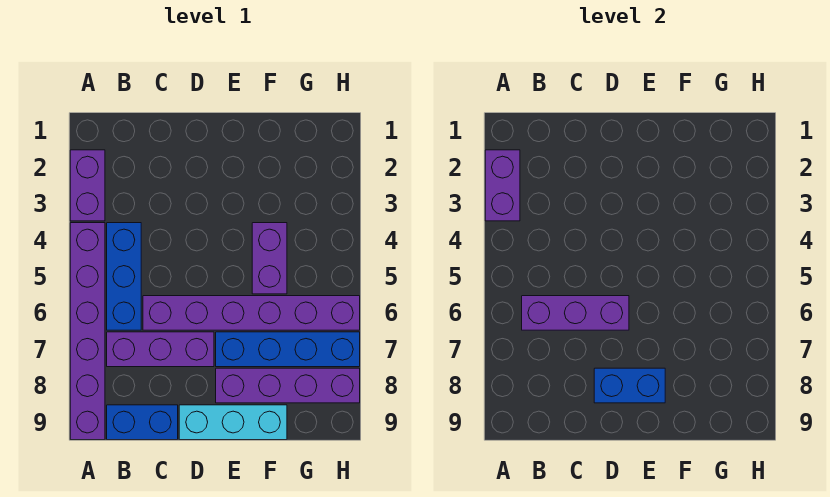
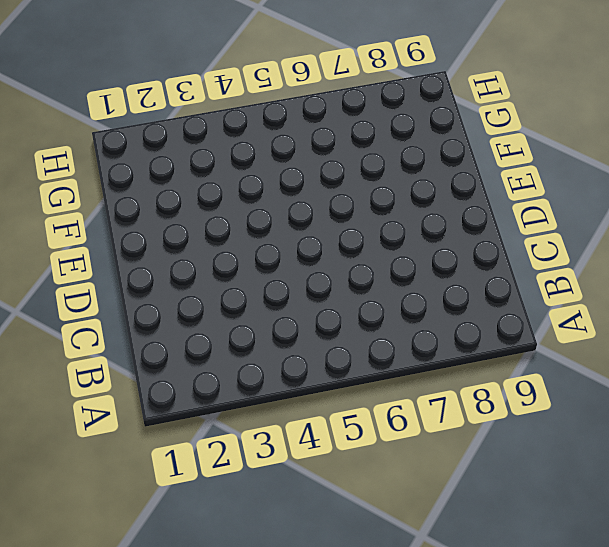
none -> purple 1x2 brick [70,150,105,221]
none -> purple 1x6 brick [70,223,105,440]
none -> blue 1x3 brick [107,223,141,330]

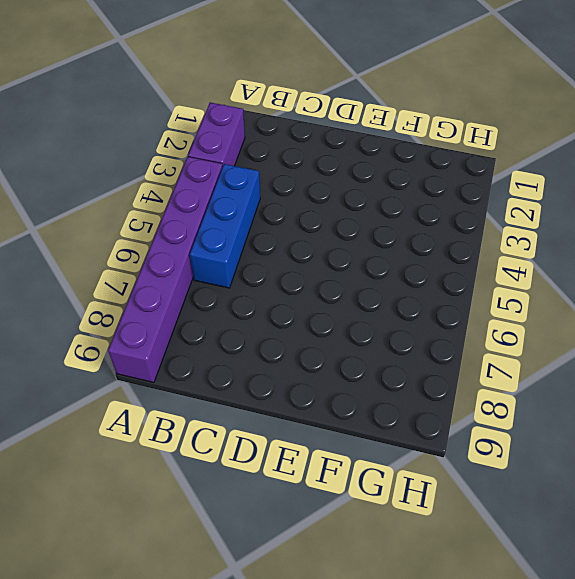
none -> purple 1x3 brick [107,332,214,367]
none -> blue 1x2 brick [107,405,178,440]
none -> purple 1x6 brick [143,296,360,330]

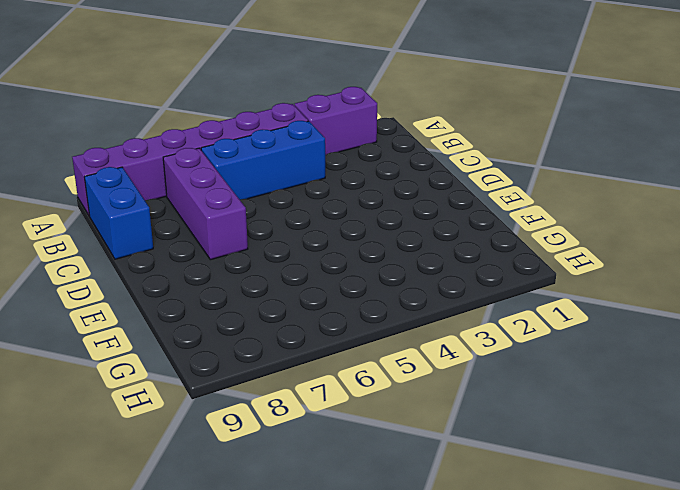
none -> purple 1x6 brick [143,296,360,330]
none -> cyan 1x3 brick [179,405,287,440]
none -> blue 1x4 brick [216,332,360,367]

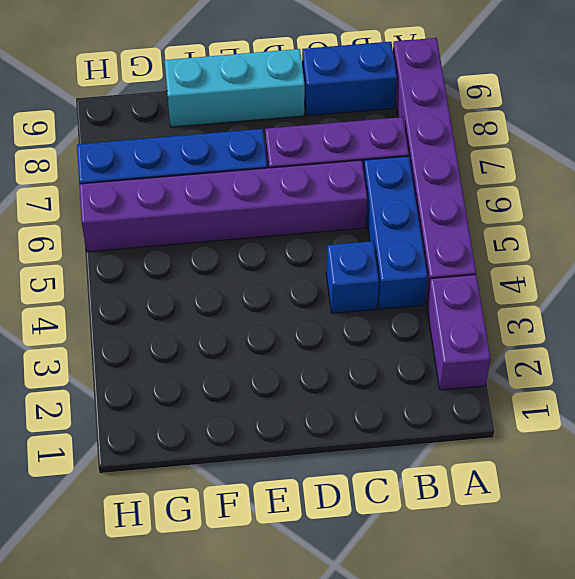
blue 1x1 brick [326,241,379,313] -> none
none -> purple 1x4 brick [216,368,360,403]
none -> purple 1x2 brick [252,223,287,294]
none -> purple 1x2 brick [485,150,520,221]

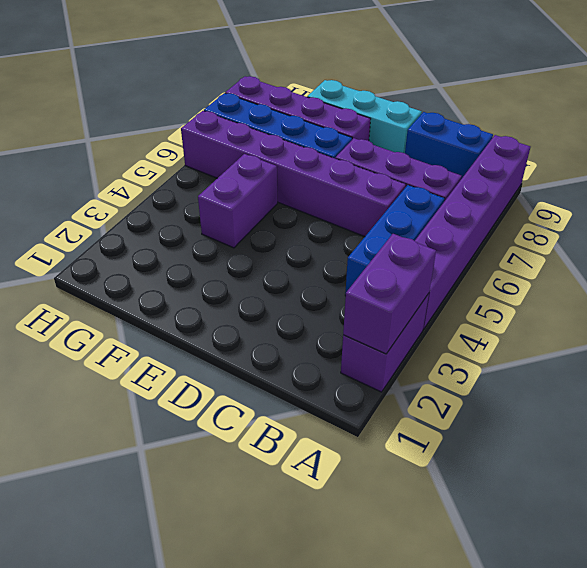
none -> purple 1x3 brick [522,296,629,330]
none -> blue 1x2 brick [594,368,665,403]

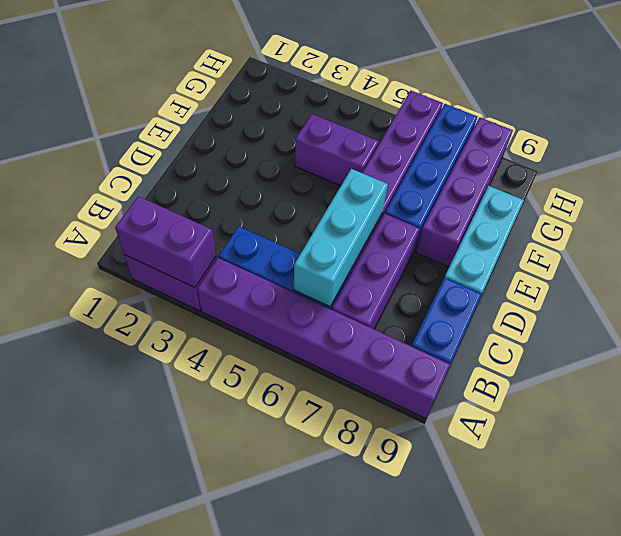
cyan 1x3 brick [294,169,388,307] -> purple 1x3 brick [522,296,629,330]
none -> blue 1x2 brick [594,368,665,403]

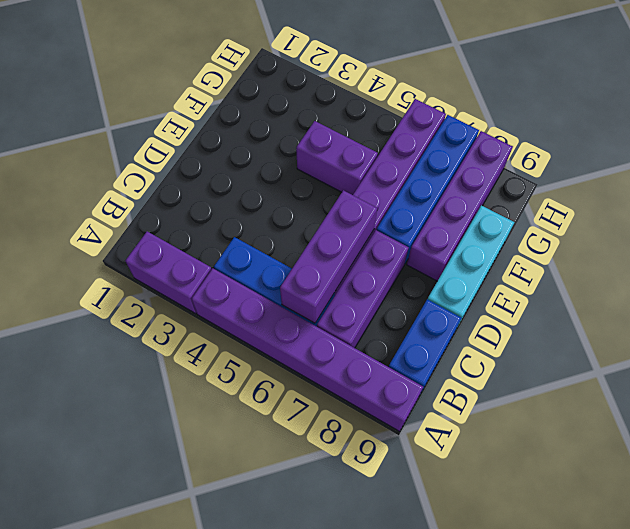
none -> purple 1x2 brick [485,150,520,221]
none -> blue 1x2 brick [594,368,665,403]

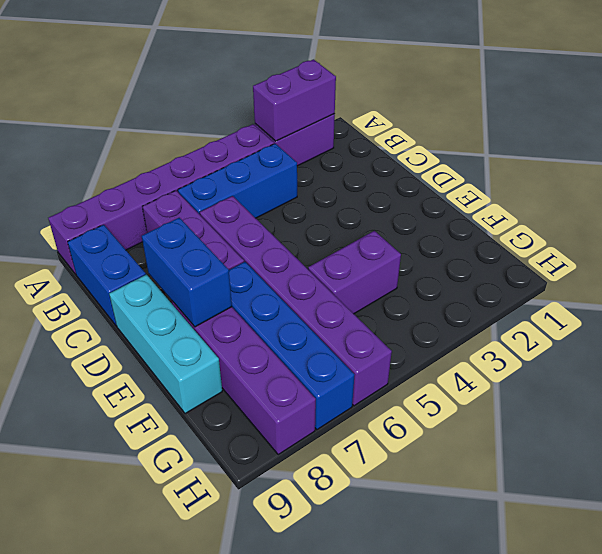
none -> purple 1x3 brick [522,296,629,330]

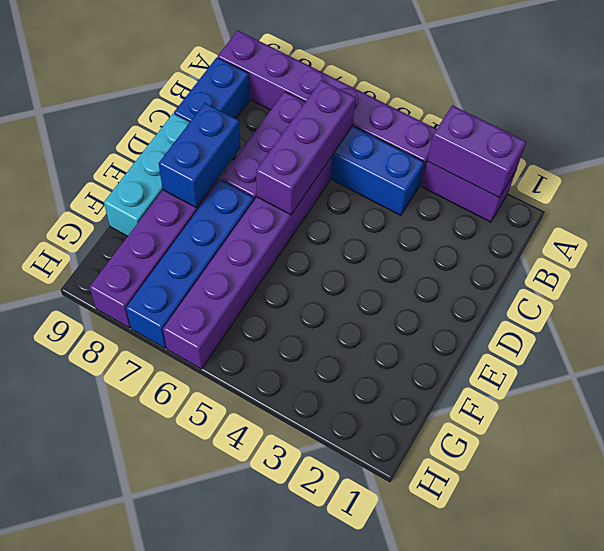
none -> purple 1x2 brick [252,223,287,294]

